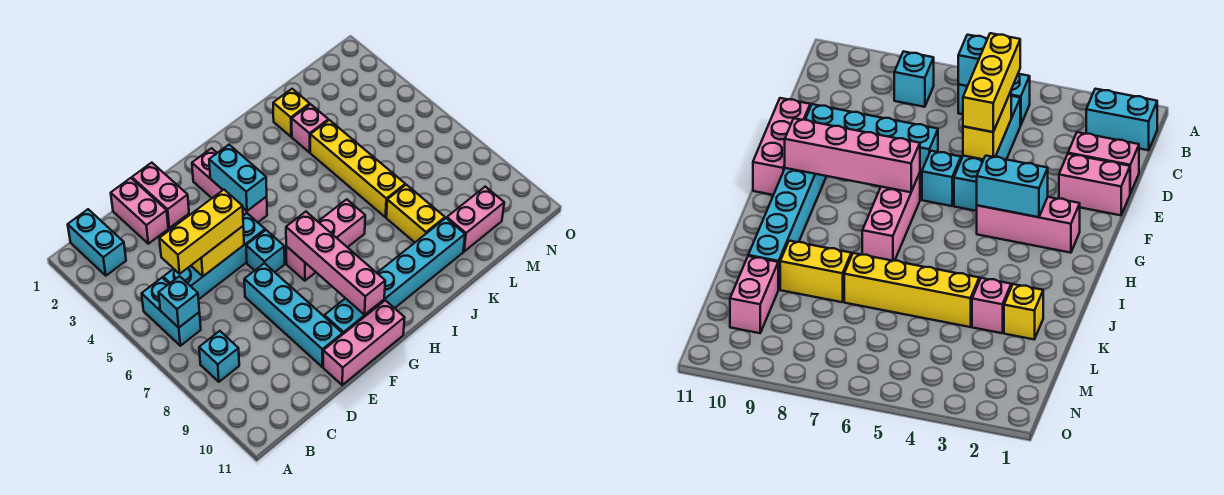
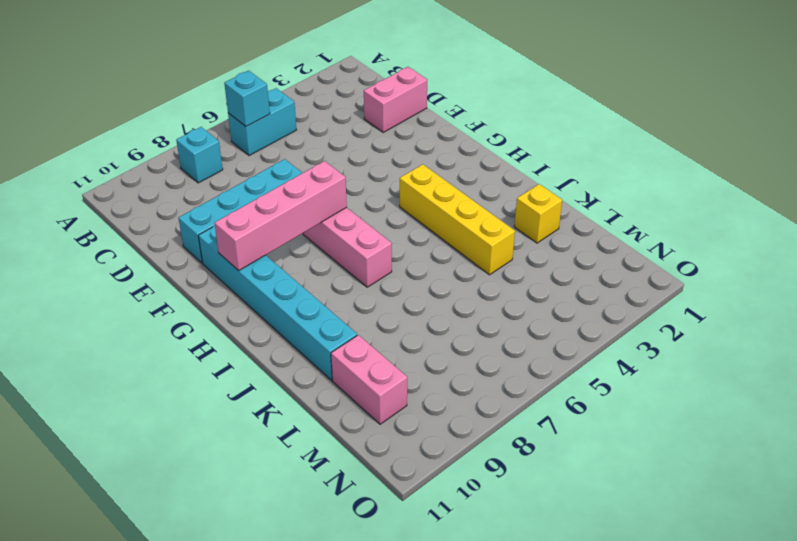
yellow 1x4 brick [400,164,515,275] -> yellow 1x4 brick turned to [310,120,405,217]
none -> cyan 1x2 brick [68,209,126,276]
none -> cyan 1x4 brick [163,213,265,299]
none -> pink 1x2 brick [132,163,189,228]

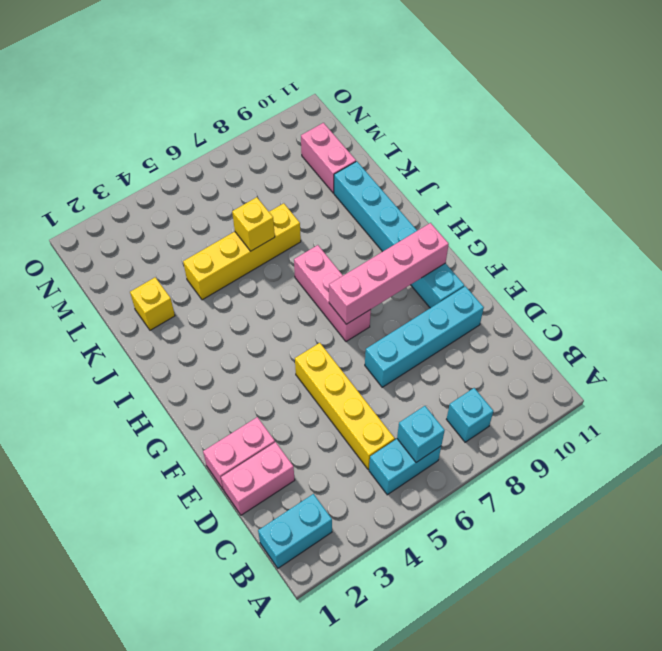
yellow 1x4 brick [295,343,395,469] -> cyan 1x4 brick [163,213,265,299]
yellow 1x1 brick [232,197,275,251] -> none
none -> pink 1x3 brick [323,300,405,385]
none -> cyan 1x1 brick [246,230,285,272]
none -> pink 1x3 brick [192,148,267,222]

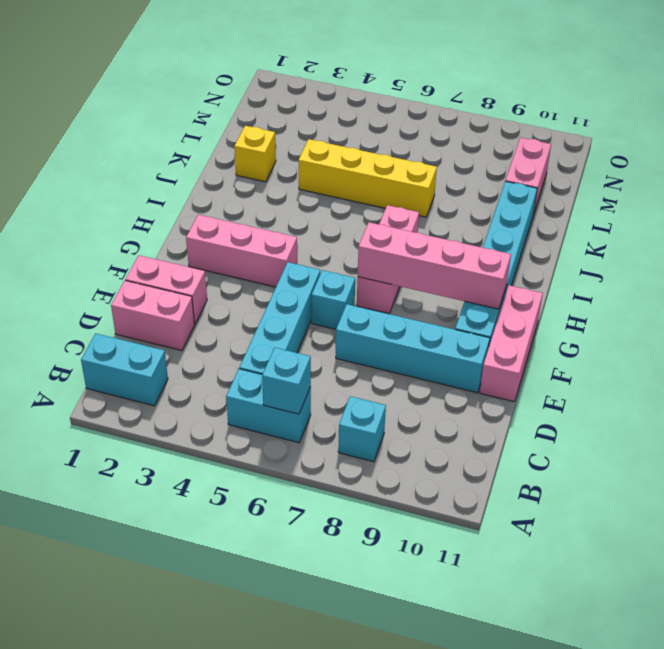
none -> pink 1x1 brick [292,104,328,152]
none -> yellow 1x2 brick [386,185,445,242]
none -> yellow 1x2 brick [191,226,244,276]

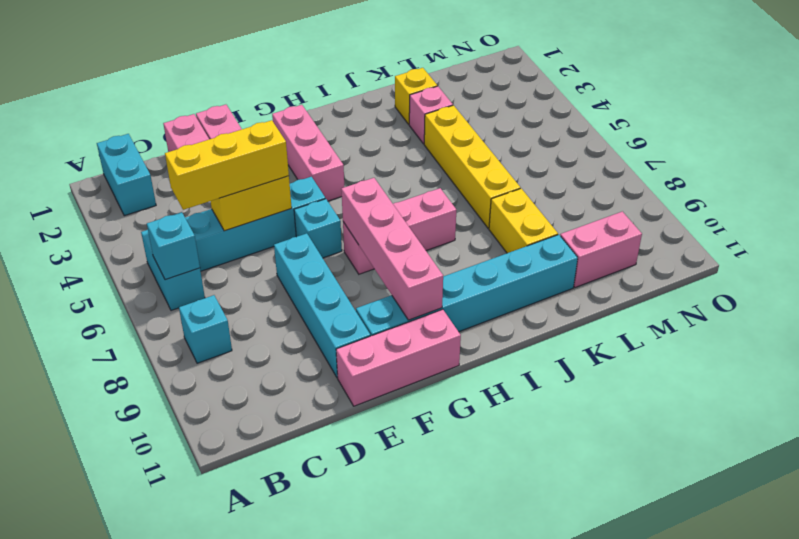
none -> cyan 1x2 brick [209,145,267,211]

